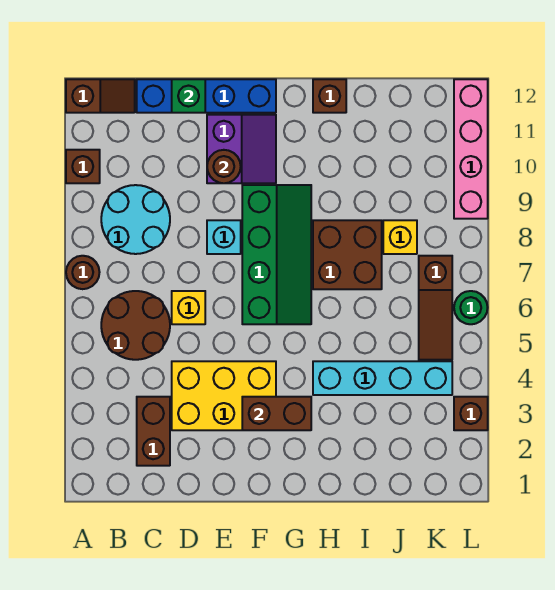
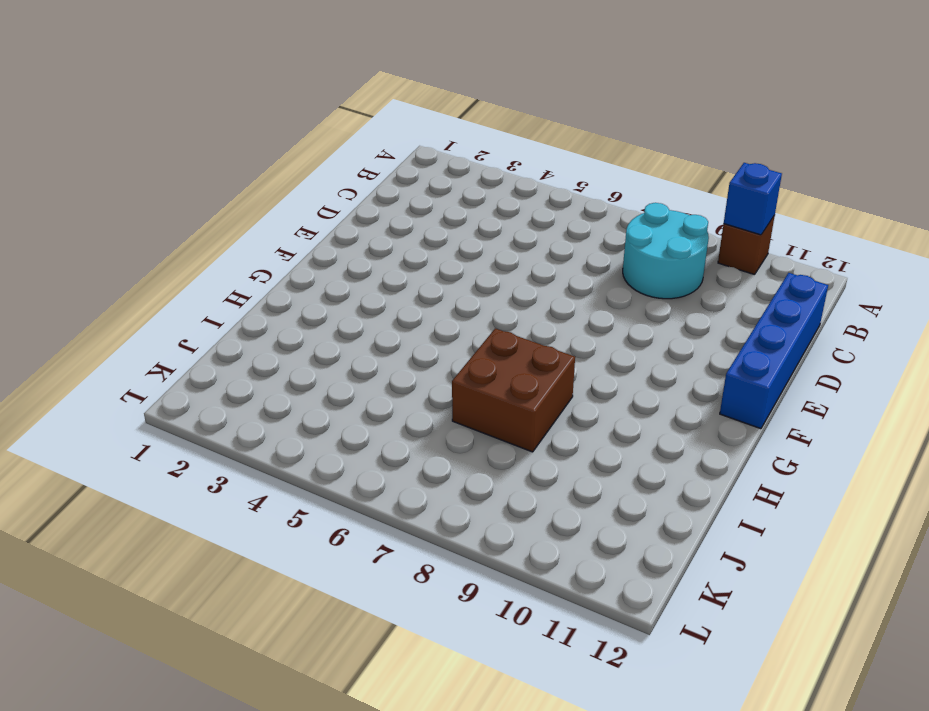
blue 1x1 brick [724,163,782,235] -> none
none -> brown 1x1 round brick [66,256,100,289]
none -> brown 1x2 slope [66,79,135,113]
none -> brown 2x2 round brick [101,291,170,360]

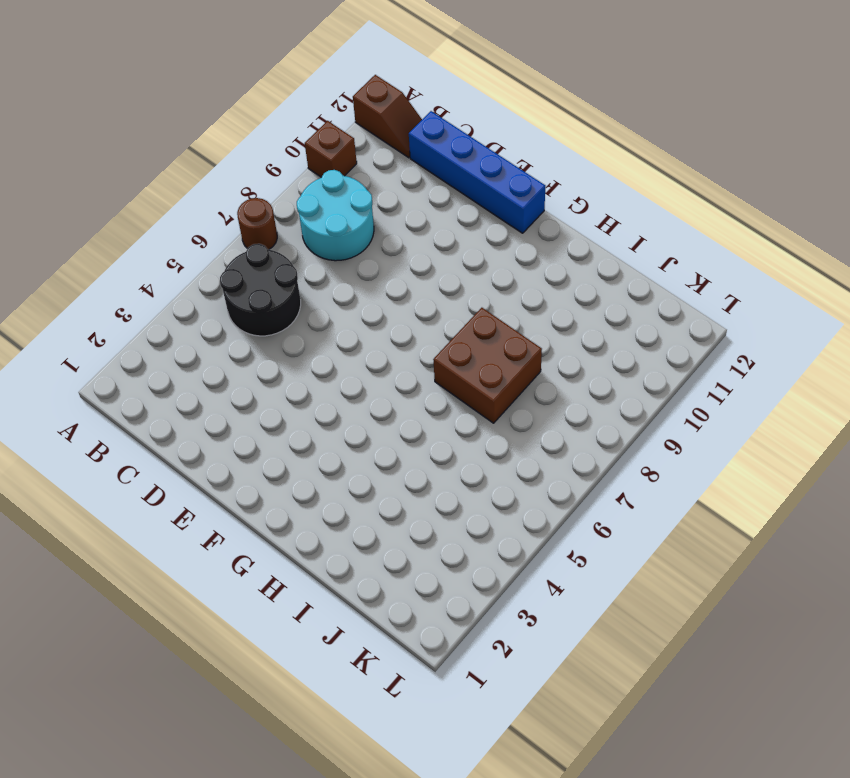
black 2x2 round brick [220,244,301,336] -> brown 2x2 round brick [101,291,170,360]
none -> brown 1x2 brick [137,397,170,466]
none -> yellow 2x3 brick [172,361,276,430]
none -> yellow 1x1 brick [172,291,205,324]

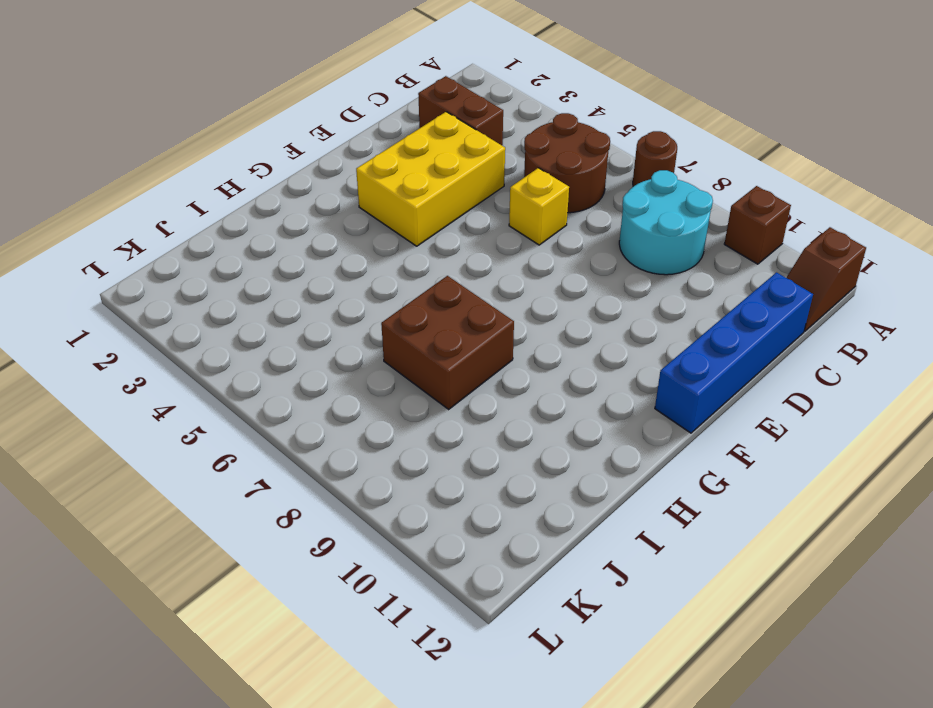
none -> cyan 1x1 brick [207,220,241,254]
none -> purple 2x2 slope [207,115,276,183]
none -> green 2x4 slope [242,185,311,324]

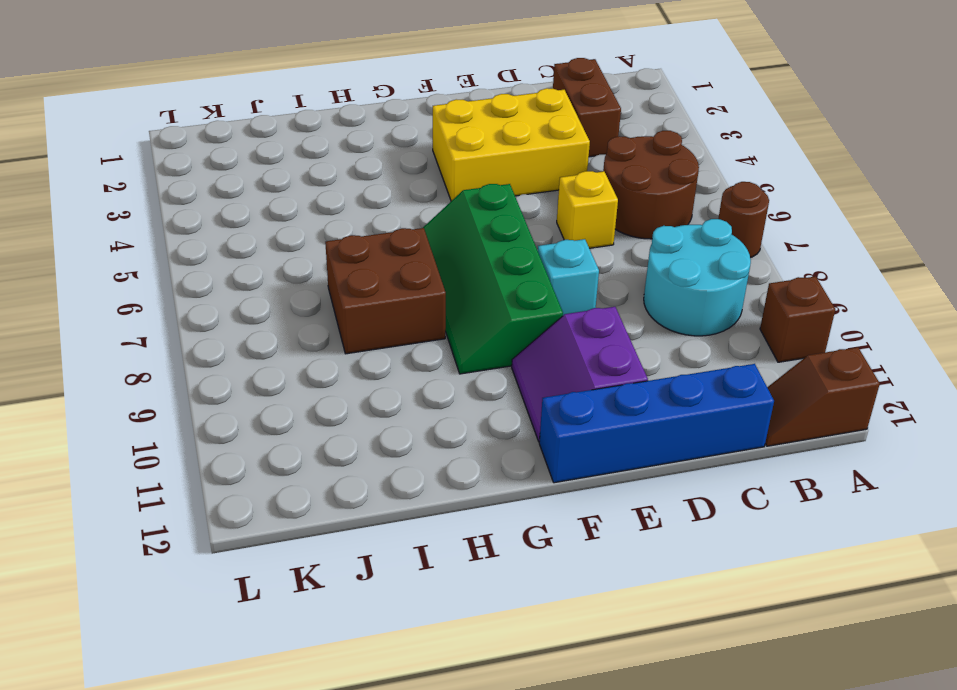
none -> cyan 1x4 brick [313,361,452,395]
none -> brown 1x1 brick [313,79,346,113]
none -> yellow 1x1 brick [383,220,417,254]

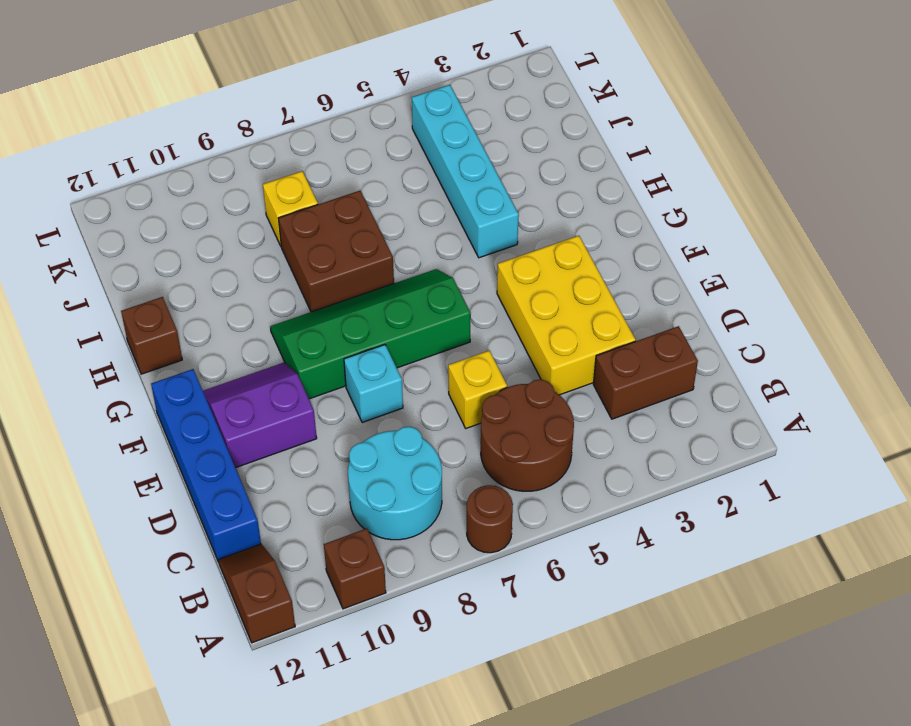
none -> brown 1x3 slope [419,256,452,360]
none -> brown 1x1 brick [454,397,488,430]
none -> green 1x1 round brick [454,291,488,324]

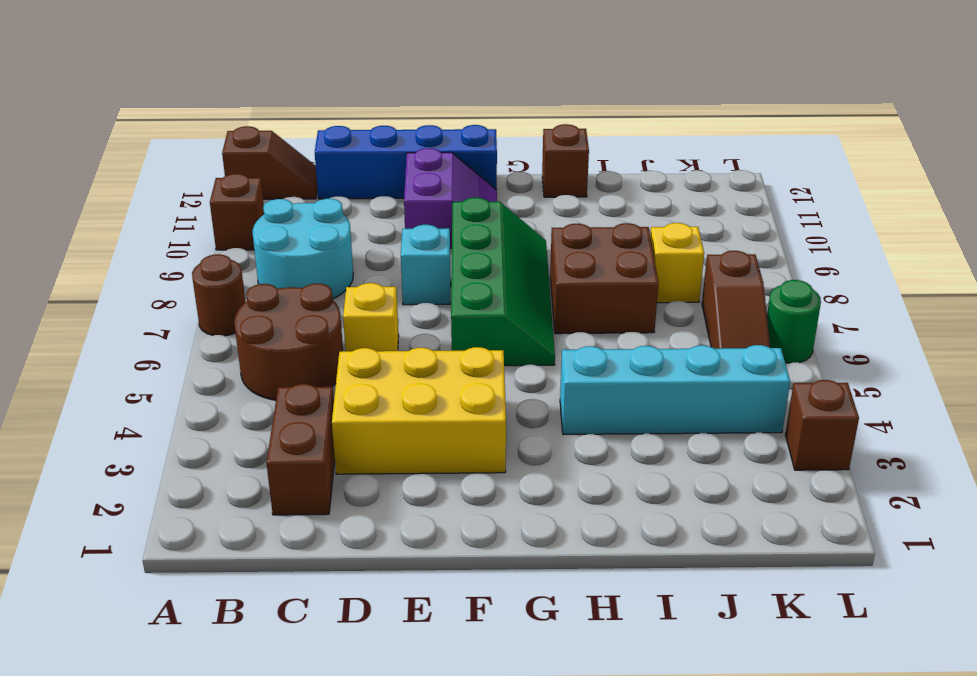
none -> pink 1x4 brick [454,79,488,219]
none -> green 1x1 brick [172,79,205,113]
none -> brown 1x1 round brick [207,150,241,183]

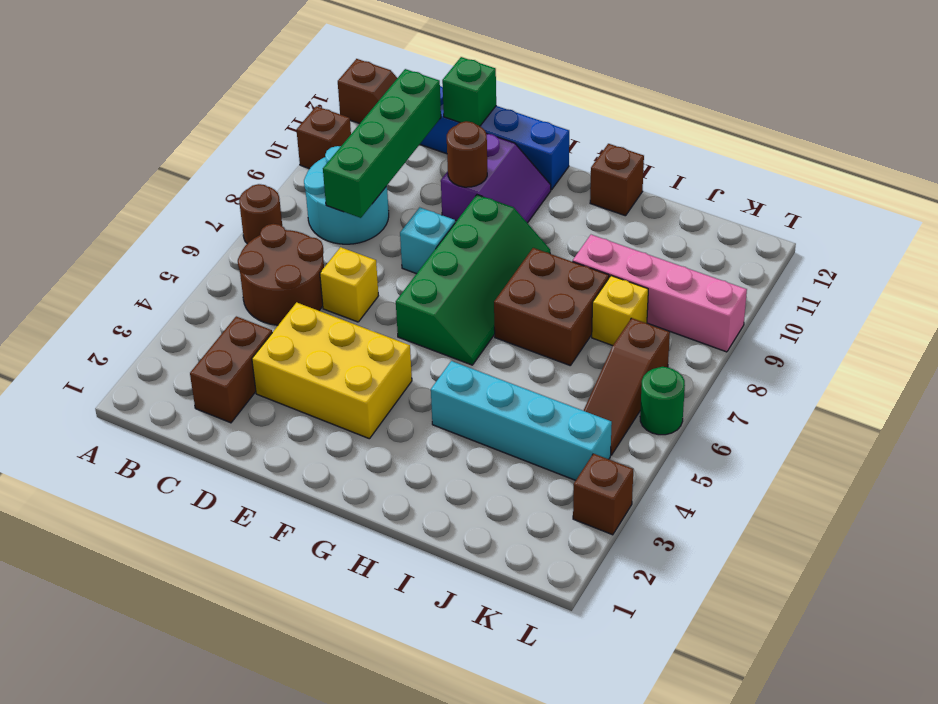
green 1x4 brick [323,69,441,218] -> none
pink 1x4 brick [573,235,747,352] -> pink 1x4 brick turned to [454,79,488,219]
none -> brown 1x2 brick [242,397,311,430]

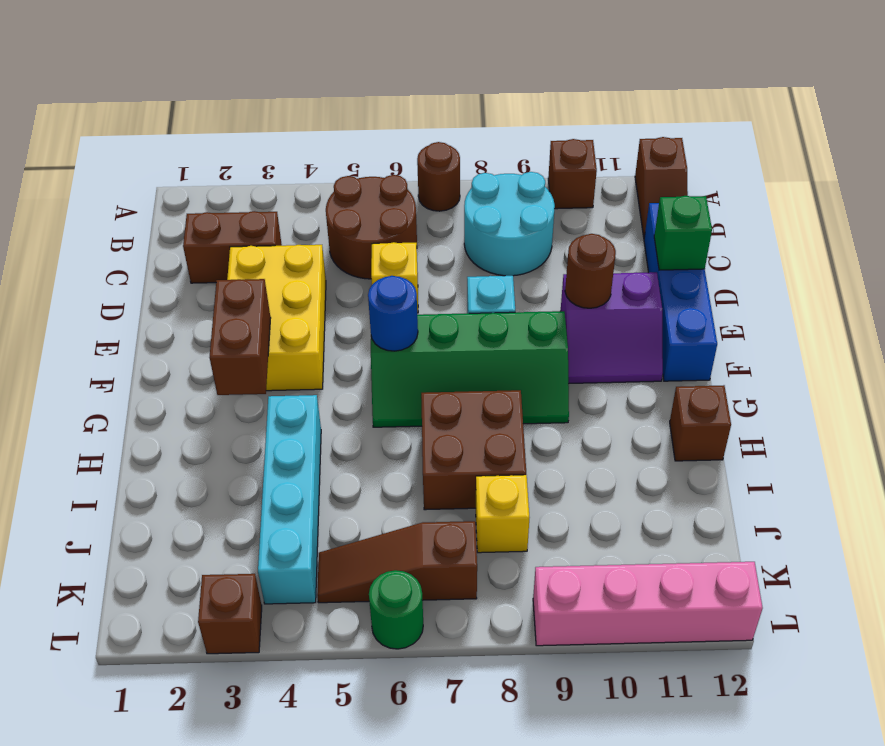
blue 1x1 round brick [368,276,418,351] -> none

